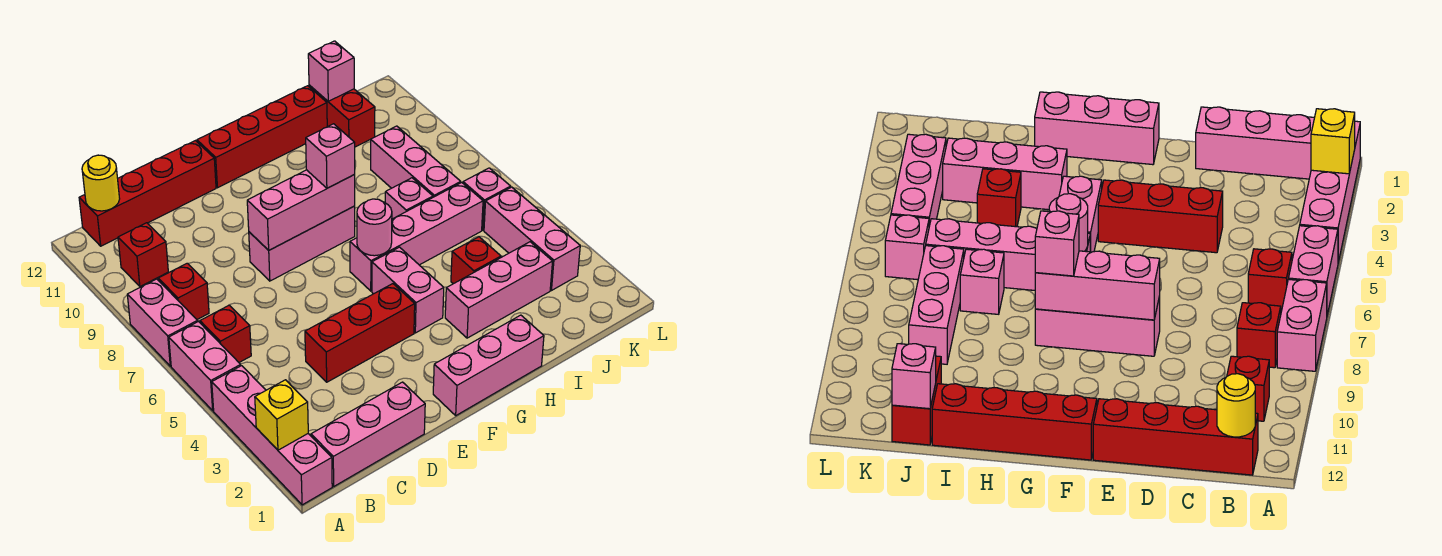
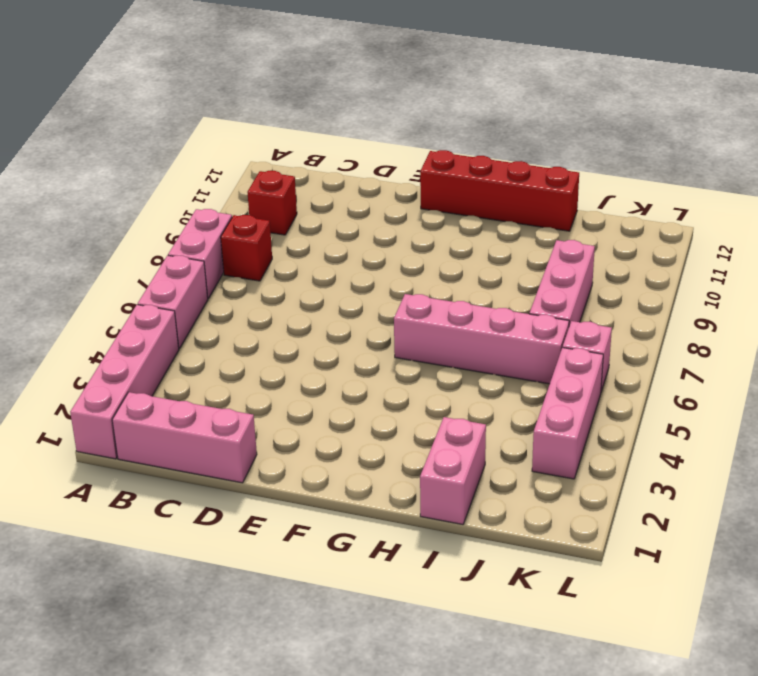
pink 1x2 brick [420,417,486,524] -> pink 1x2 brick moved to [372,247,444,333]
none -> red 1x1 brick [200,305,251,362]
none -> red 1x4 brick [79,141,216,246]
none -> red 1x3 brick [305,284,415,382]

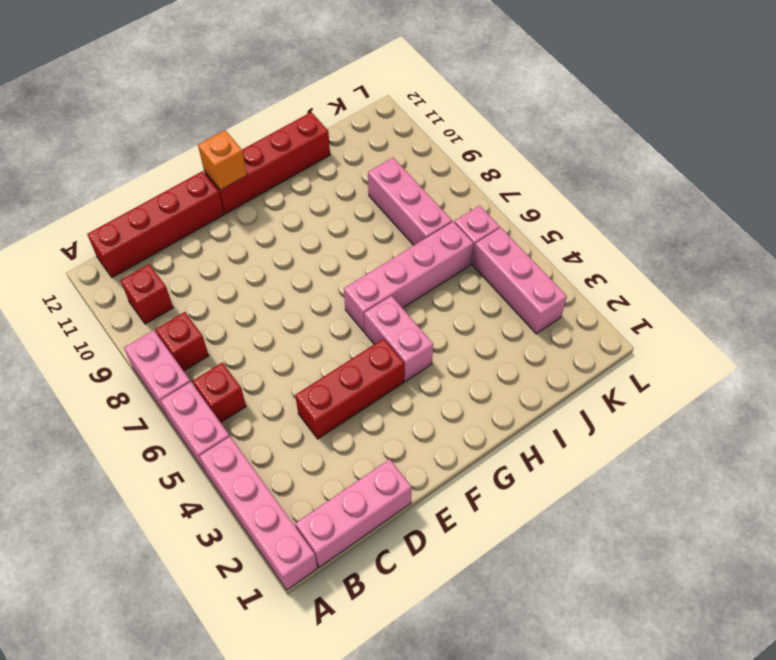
orange 1x1 brick [198,130,247,190] -> none
none -> pink 1x3 brick [249,206,355,281]
none -> pink 1x3 brick [433,315,544,415]
none -> pink 1x3 brick [445,242,553,338]

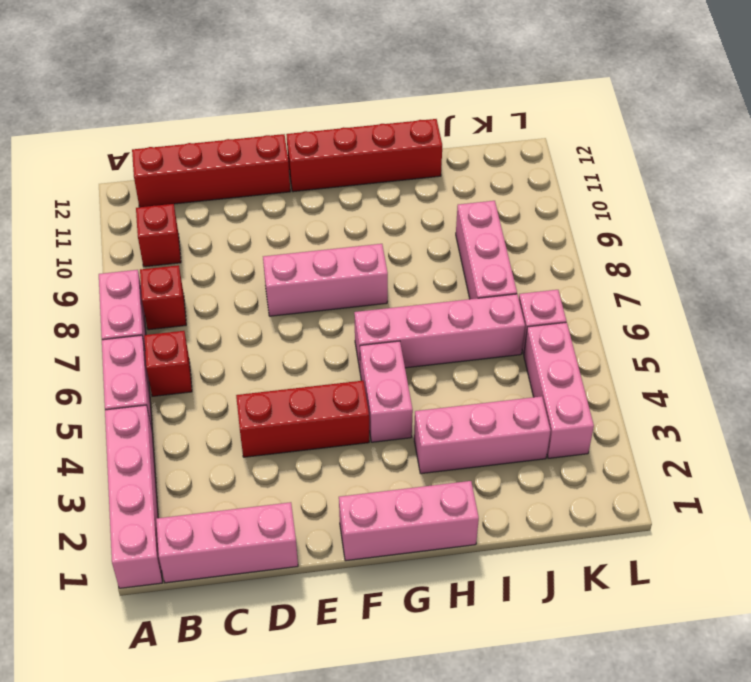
none -> red 1x1 brick [451,237,501,284]
none -> pink 1x1 brick [385,178,433,219]
none -> red 1x2 brick [309,85,375,147]

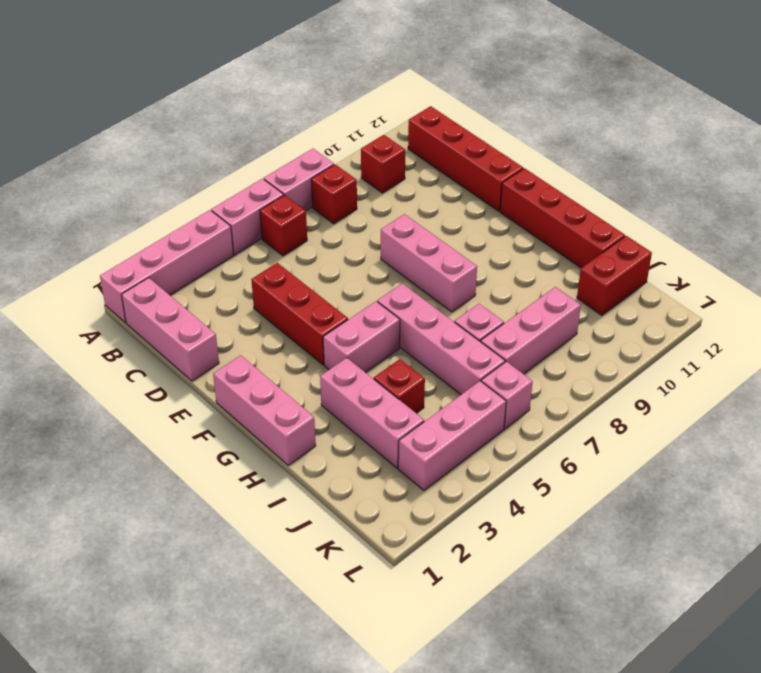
none -> yellow 1x1 brick [255,380,308,450]
none -> yellow 1x1 round brick [82,155,120,211]
none -> pink 1x3 brick [247,170,355,250]

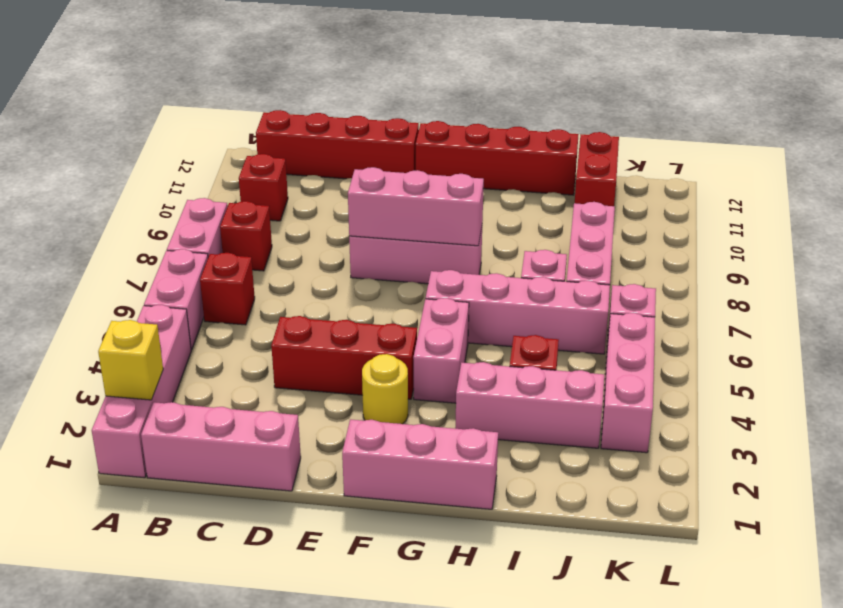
yellow 1x1 round brick [362,354,408,424] -> yellow 1x1 round brick moved to [82,155,120,211]
none -> pink 1x1 round brick [357,199,392,256]
none -> pink 1x1 brick [308,41,354,101]
none -> pink 1x1 brick [306,124,355,188]

